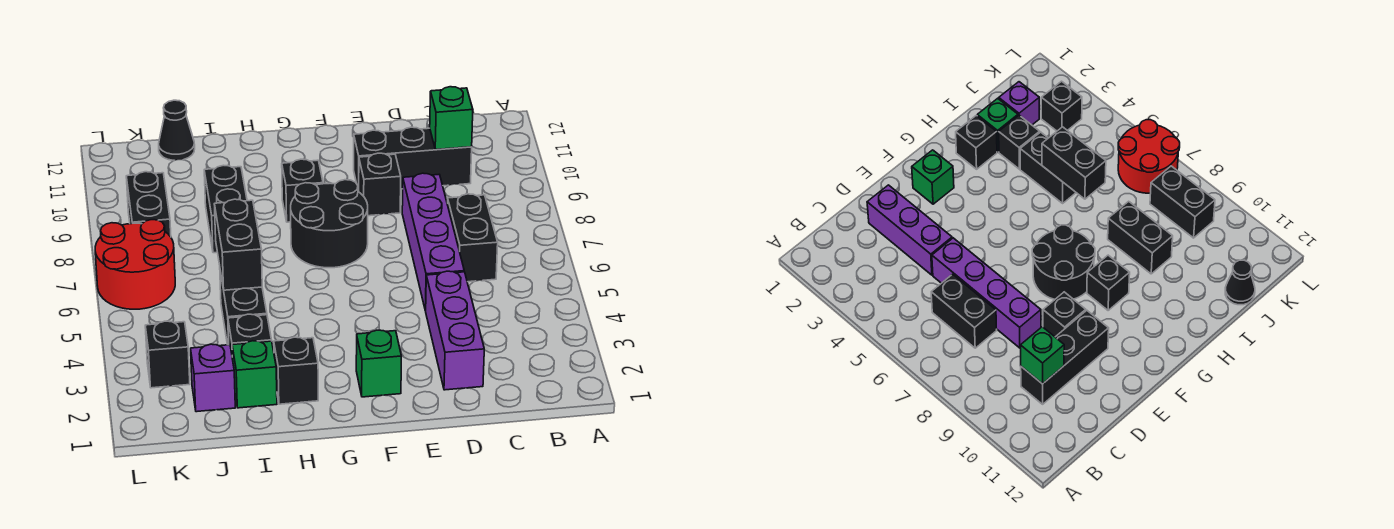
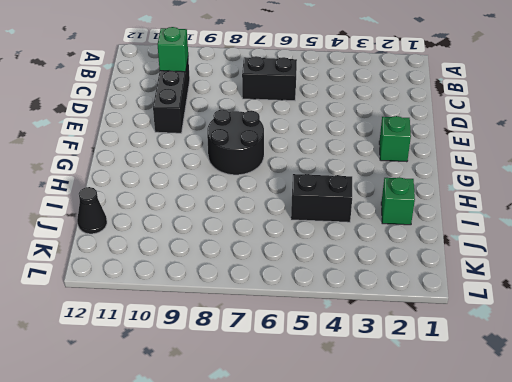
none -> purple 1x3 brick [426,271,484,390]
none -> purple 1x4 brick [402,173,464,311]
none -> black 1x1 brick [358,153,401,216]

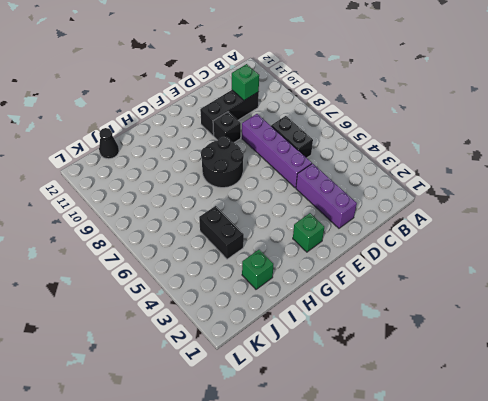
none -> black 1x1 brick [282,159,323,222]
none -> black 1x1 brick [274,337,318,404]
none -> black 1x1 brick [228,314,272,359]

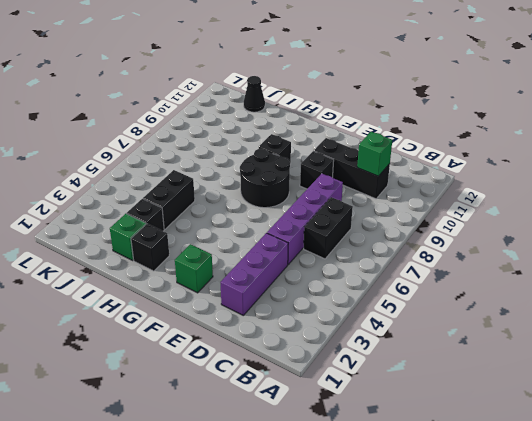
none -> black 1x2 brick [204,165,247,253]
none -> purple 1x1 brick [191,344,235,412]
none -> black 1x1 brick [145,321,190,388]

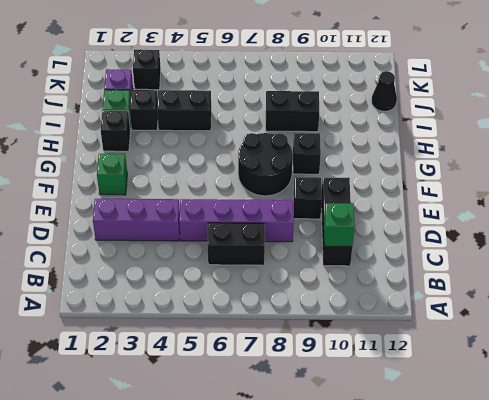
none -> red 2x2 round brick [95,220,175,309]
none -> black 1x2 brick [126,172,171,237]
none -> black 1x2 brick [214,199,262,290]

